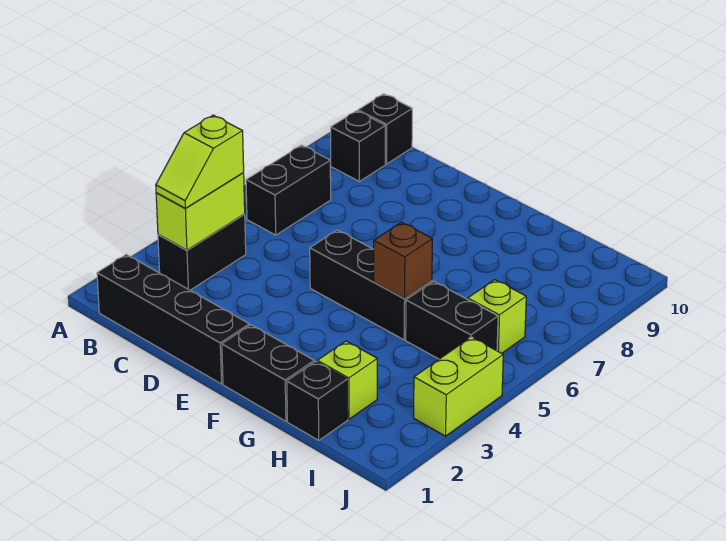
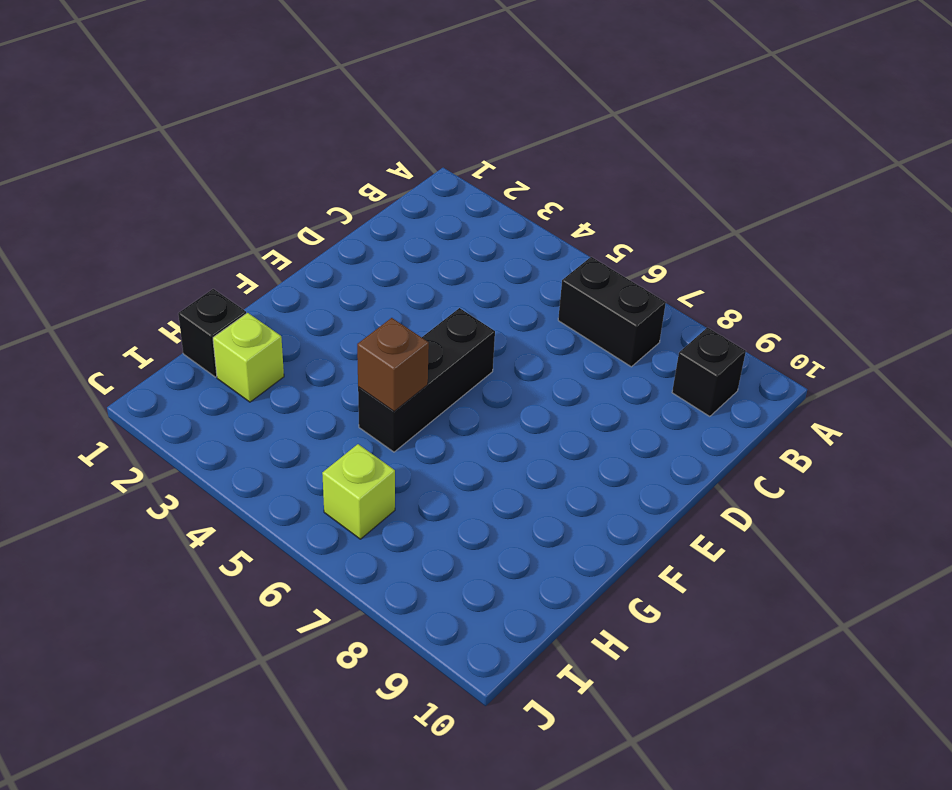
none -> black 1x4 brick [97,254,249,384]
none -> black 1x2 brick [158,214,246,290]
none -> black 1x1 brick [358,94,412,164]

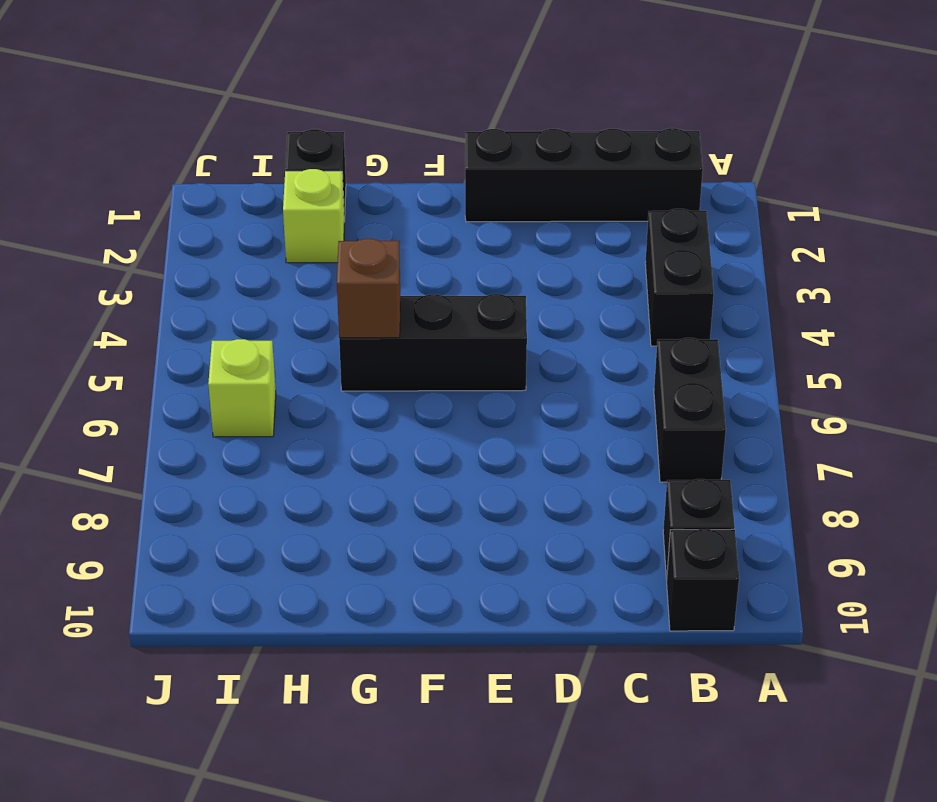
none -> black 1x2 brick [222,325,314,421]
none -> black 1x2 brick [406,282,498,359]
none -> lime 1x2 brick [414,337,503,436]

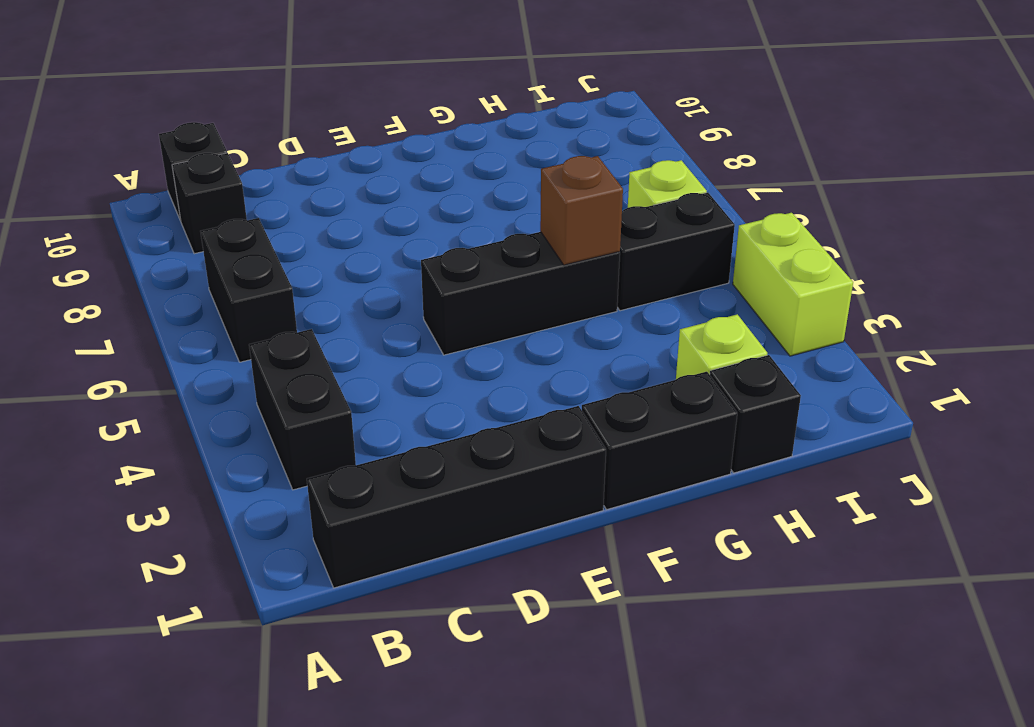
none -> lime 1x2 brick [156,173,245,250]
none -> lime 1x2 slope [156,115,244,208]

